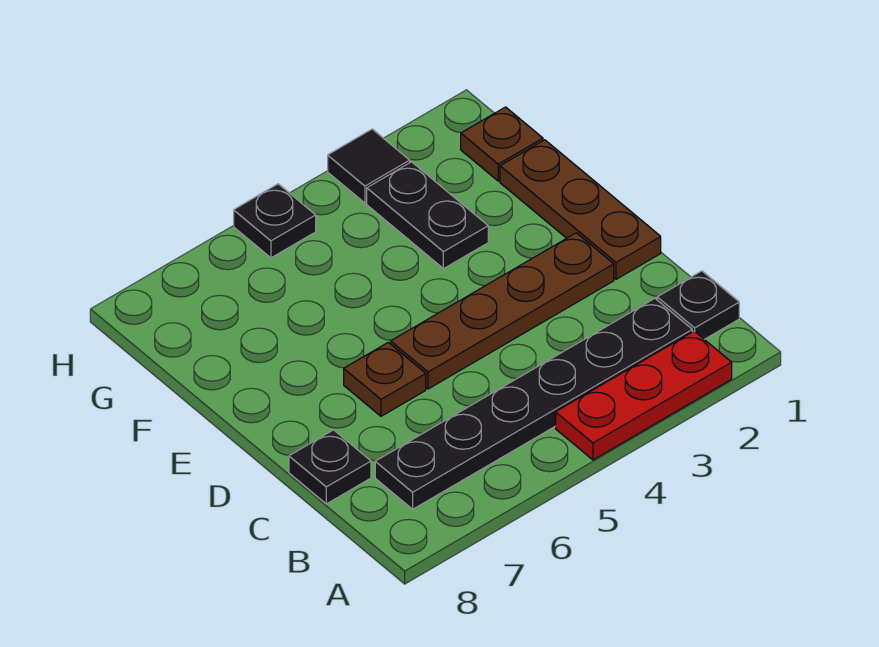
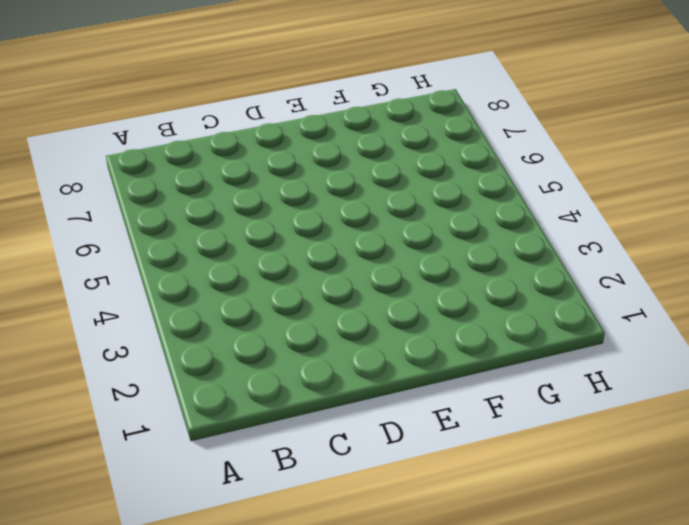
none -> red 1x3 plate [556,331,732,460]
none -> black 1x1 plate [657,271,739,339]

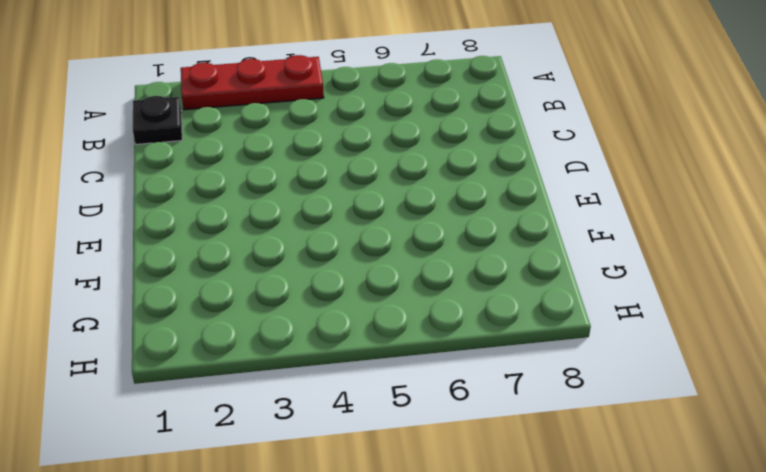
none -> black 1x6 plate [375,299,692,509]
none -> black 1x1 plate [289,430,371,504]

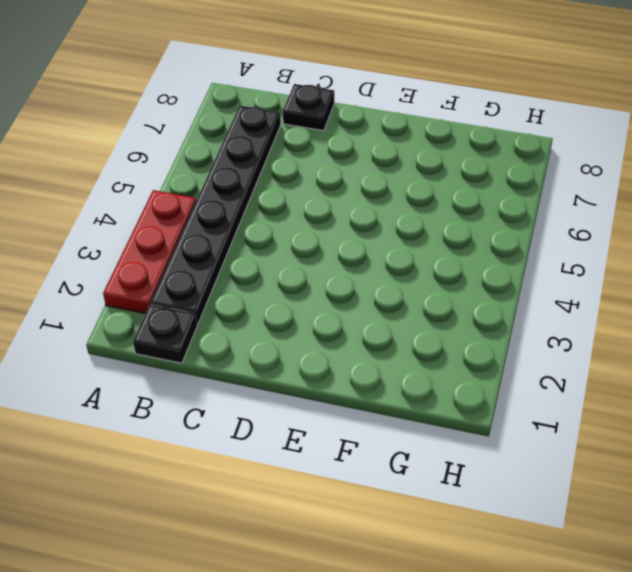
none -> brown 1x3 plate [500,140,661,279]
none -> brown 1x4 plate [391,233,614,389]

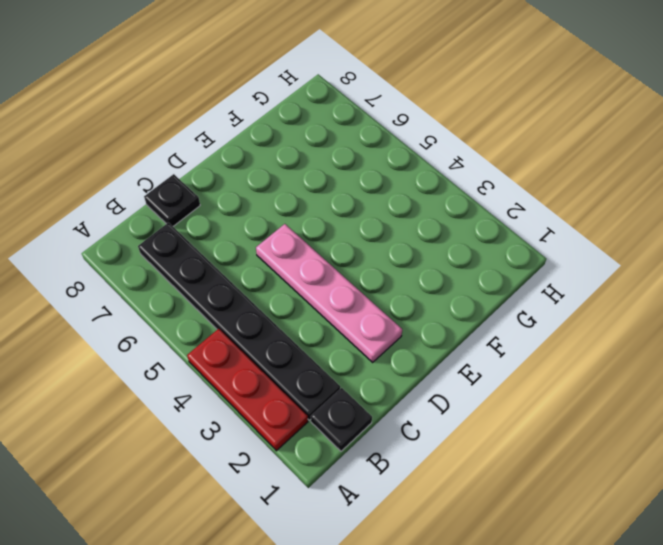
pink 1x4 plate [256,224,402,362] -> brown 1x4 plate [391,233,614,389]
none -> brown 1x3 plate [500,140,661,279]
none -> brown 1x1 plate [344,342,426,416]

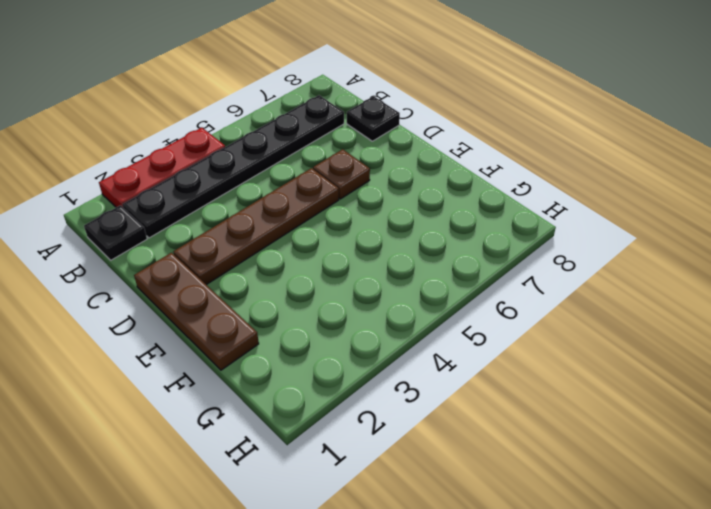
none -> black 1x2 plate [367,162,488,269]
none -> brown 1x1 plate [461,107,543,181]

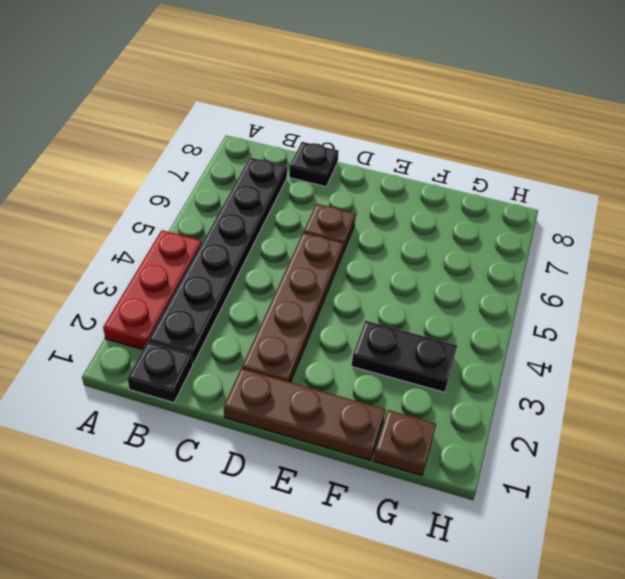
none -> black 1x1 tile [328,129,410,203]
none -> black 1x1 plate [234,184,316,258]

